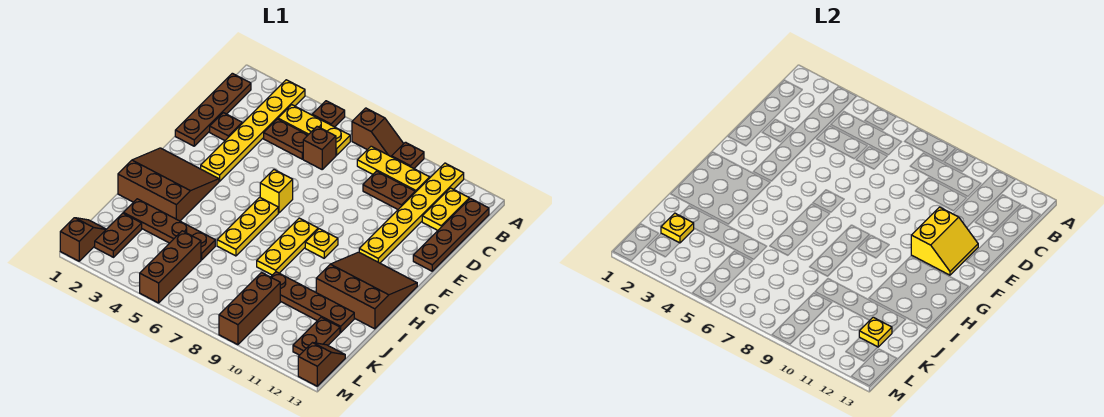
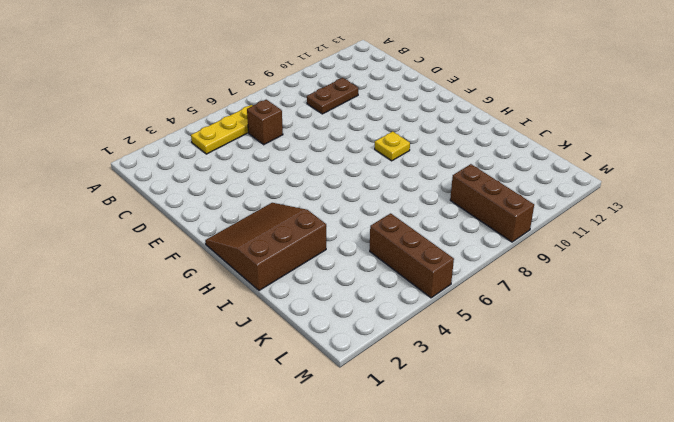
none -> yellow 1x6 plate [201,80,305,182]
none -> brown 1x1 plate [312,101,345,127]
none -> brown 1x2 slope [352,108,404,157]
none -> brown 1x1 plate [392,142,424,168]

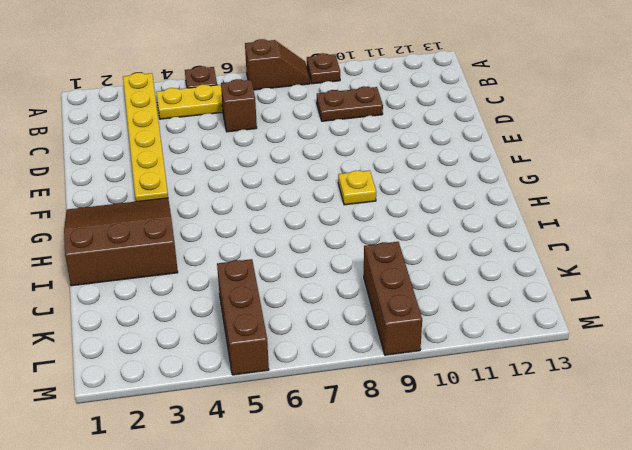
none -> yellow 1x6 plate [359,163,464,263]
none -> brown 1x4 plate [175,73,251,146]
none -> yellow 1x3 plate [357,146,430,192]
none -> yellow 1x2 plate [422,188,469,230]

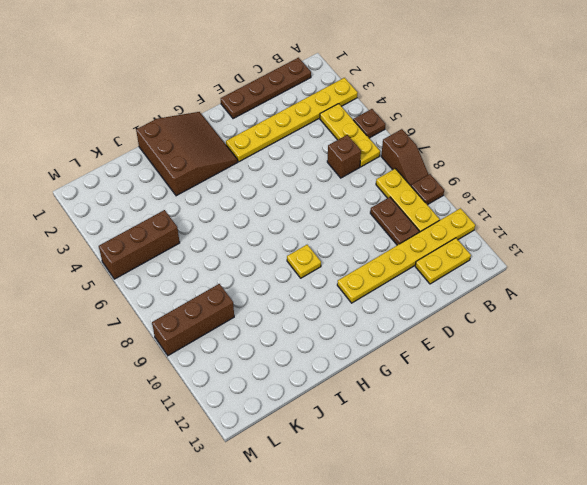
none -> brown 1x4 plate [413,198,489,271]
none -> brown 1x2 plate [264,119,308,159]
none -> brown 1x1 plate [210,113,242,140]
none -> yellow 1x1 brick [260,170,293,213]

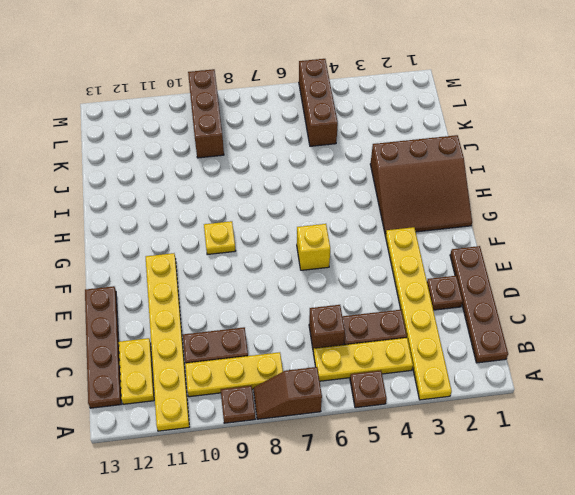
none -> yellow 1x3 plate [217,197,278,256]
none -> yellow 1x3 plate [257,218,318,275]
none -> brown 3x3 slope [316,252,417,329]
none -> brown 1x4 plate [124,199,215,260]

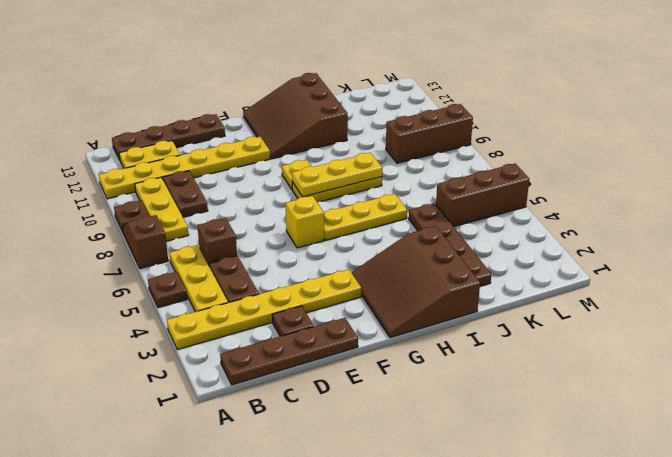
yellow 1x3 plate [292,153,382,197] -> none
none -> brown 1x4 plate [271,272,354,333]
none -> brown 1x2 plate [95,213,142,257]
none -> brown 1x2 plate [293,317,340,355]
none -> brown 1x2 slope [60,218,106,261]

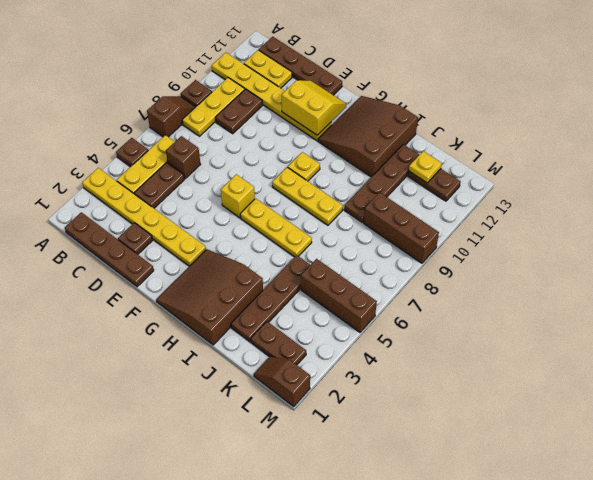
none -> brown 1x2 slope [298,343,345,386]
none -> yellow 1x1 plate [661,213,694,243]

